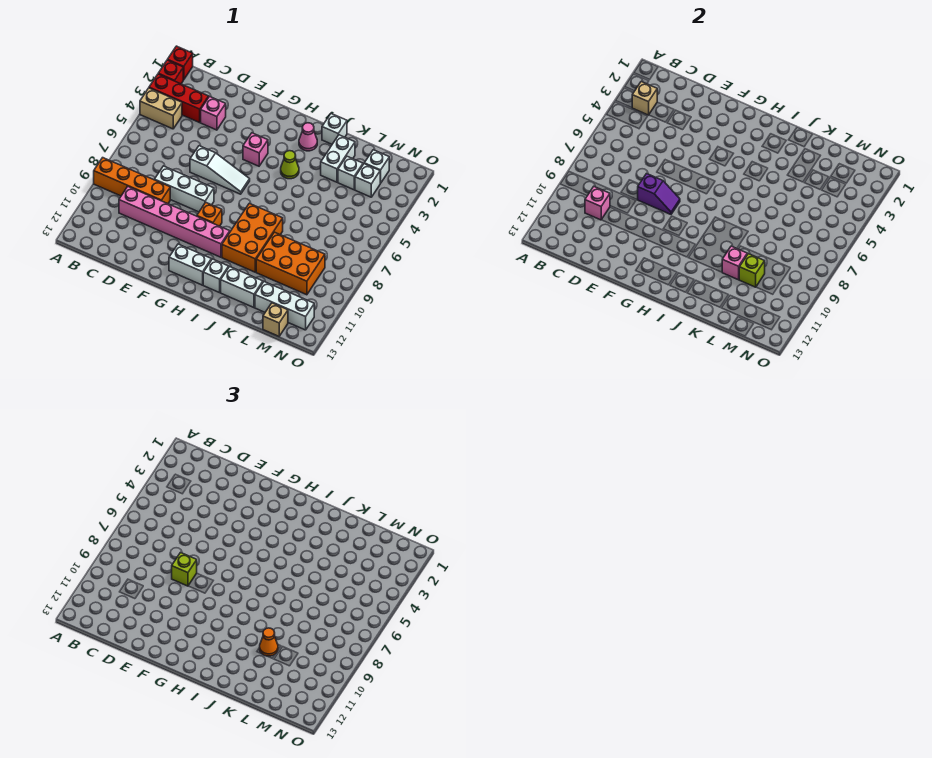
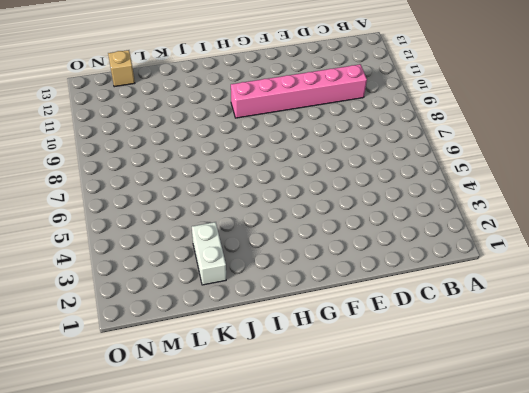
none -> red 1x1 brick [167,46,193,80]
none -> red 1x1 brick [158,60,183,84]
none -> red 1x3 brick [149,74,209,123]
none -> tan 1x2 brick [140,88,182,129]

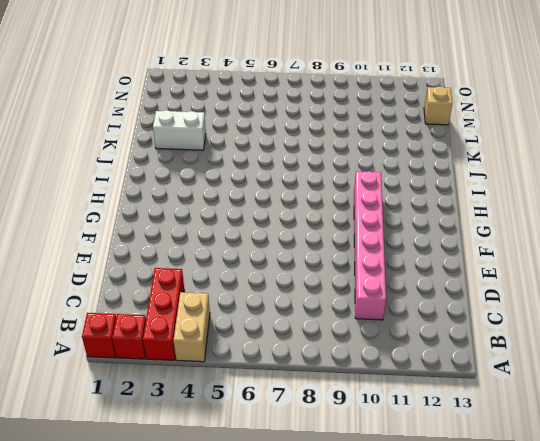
none -> orange 1x4 brick [94,158,170,204]
none -> pink 1x1 brick [201,97,226,130]
none -> white 1x3 brick [154,166,214,212]
none -> white 1x3 slope [190,146,250,194]

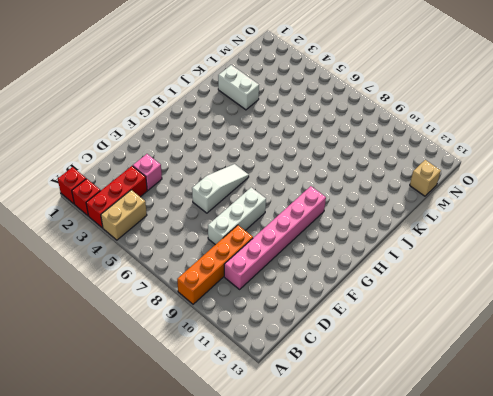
none -> pink 1x1 brick [243,133,268,166]
none -> orange 1x1 brick [197,202,222,226]
none -> white 1x2 brick [169,244,211,285]
none -> pink 1x1 cone [299,123,317,151]

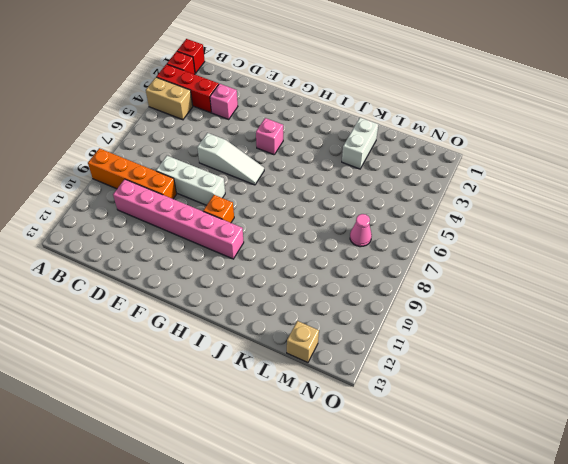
pink 1x1 cone [350,214,372,247] -> pink 1x1 cone moved to [299,123,317,151]
none -> white 1x2 brick [169,244,211,285]
none -> lime 1x1 cone [281,151,299,179]
none -> orange 2x3 brick [222,203,283,272]
none -> white 1x1 brick [203,259,229,293]

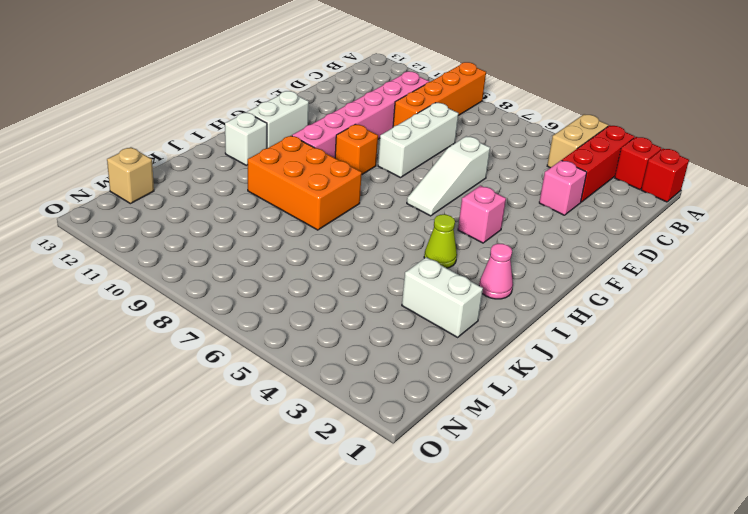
none -> white 1x1 brick [322,114,347,144]
none -> white 1x2 brick [221,267,263,308]
none -> orange 2x3 brick [256,232,325,295]
none -> white 1x1 brick [338,156,363,190]

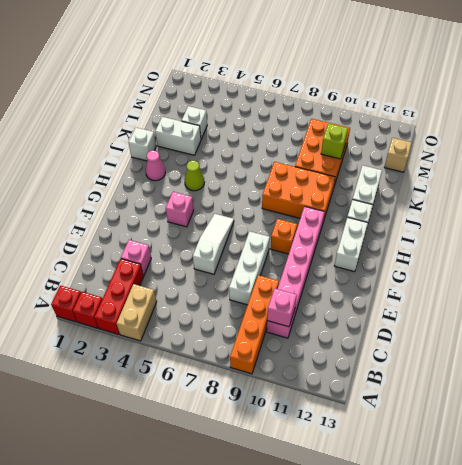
none -> white 1x3 brick [255,282,314,330]
none -> white 1x1 brick [364,150,389,183]
none -> white 1x1 brick [355,164,380,197]
none -> tan 1x1 brick [632,82,657,115]

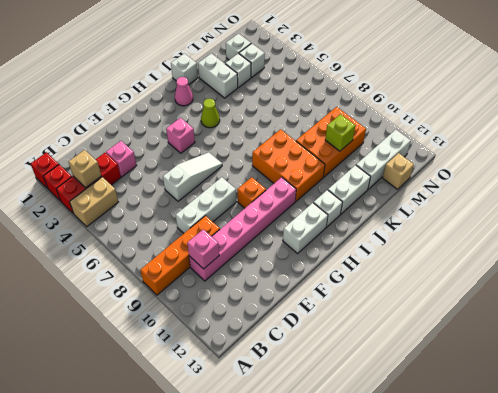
none -> purple 1x2 slope [638,174,680,214]
none -> pink 1x1 brick [722,246,747,280]
none -> lime 1x1 brick [172,553,197,586]
none -> orange 1x1 cone [260,628,278,656]

